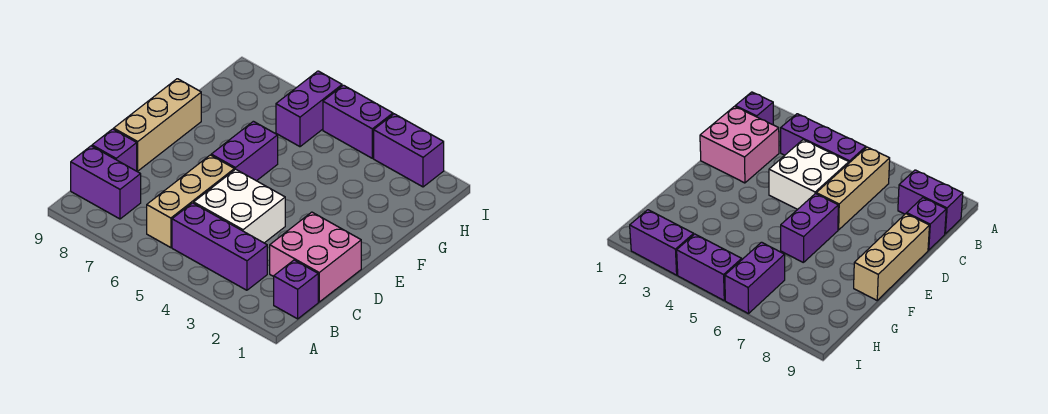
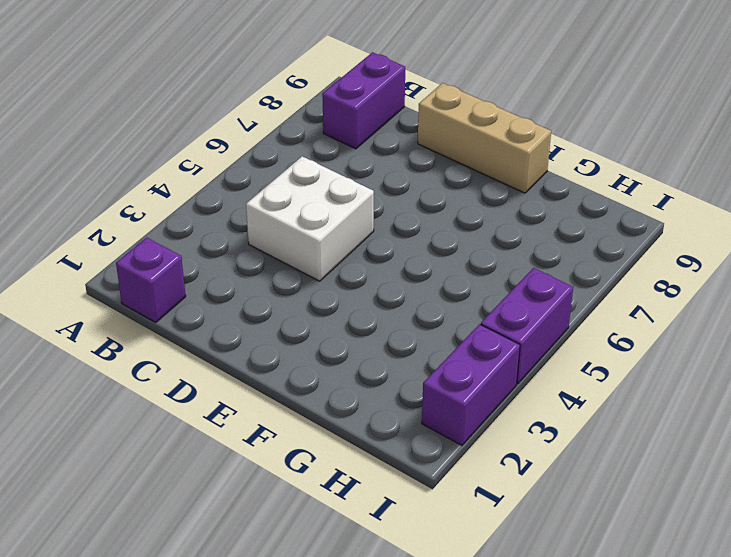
none -> purple 1x3 brick [172,203,267,290]
none -> tan 1x3 brick [147,155,234,248]
none -> pink 2x2 brick [270,212,361,302]

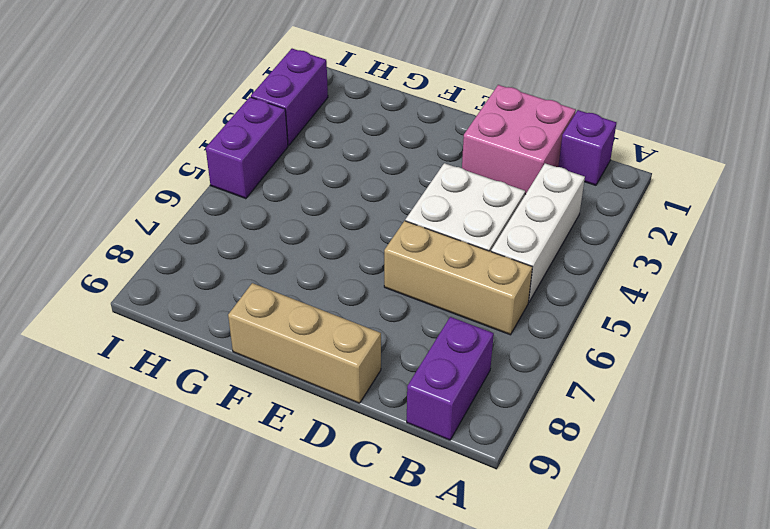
white 1x3 brick [491,163,585,302] -> purple 1x3 brick [172,203,267,290]
none -> purple 1x1 brick [92,129,137,171]
none -> purple 1x2 brick [211,121,278,181]
none -> purple 1x2 brick [276,71,342,147]

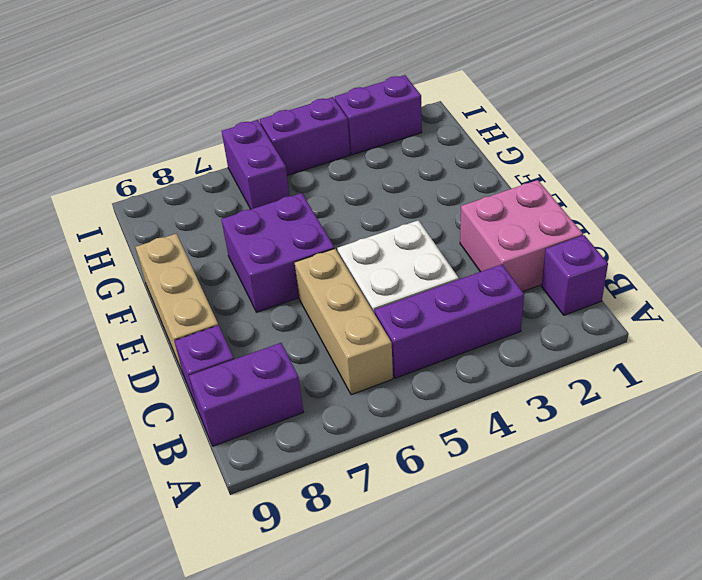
purple 2x2 brick [221,193,335,312] -> purple 1x2 brick [211,121,278,181]

